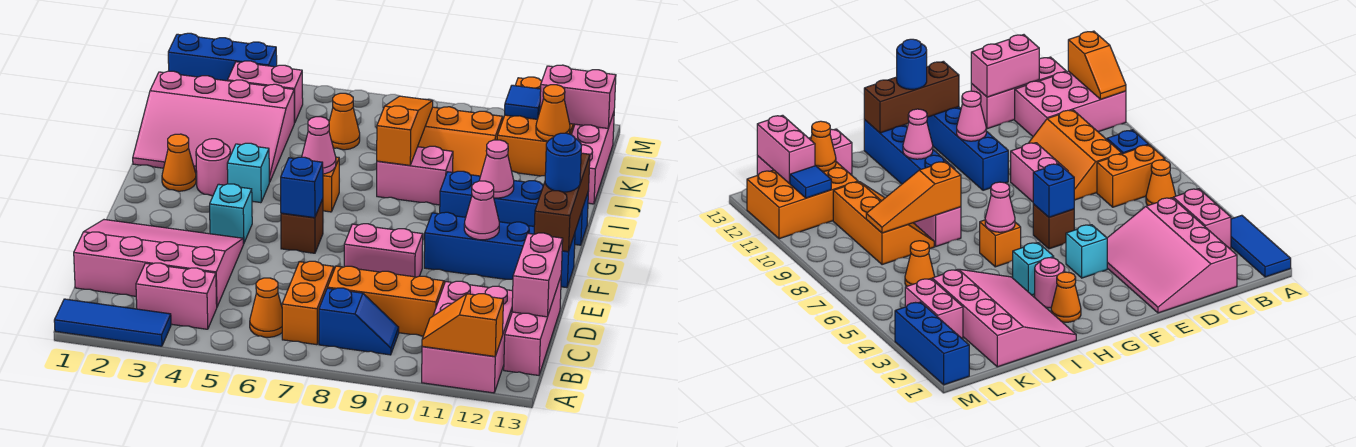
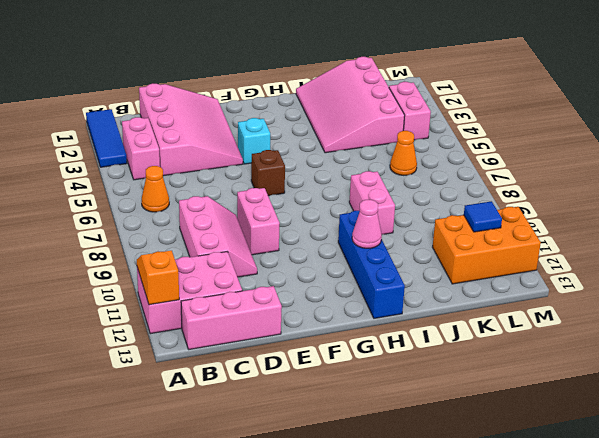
pink 2x3 slope [179,196,257,277] -> orange 2x3 slope [328,266,445,336]
none -> orange 1x2 brick [282,261,334,345]
none -> blue 1x2 slope [319,288,399,355]
none -> blue 1x4 brick [424,212,575,288]
none -> orange 1x1 cone [162,134,196,191]

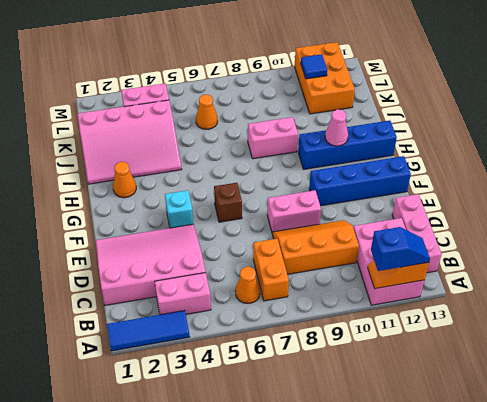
blue 1x2 slope [371,227,430,271] -> blue 1x2 slope moved to [319,288,399,355]
none -> pink 1x1 round brick [196,139,230,196]
none -> cyan 1x1 brick [227,143,269,203]
none -> orange 1x1 brick [323,157,339,212]
none -> orange 2x3 slope [418,107,503,176]

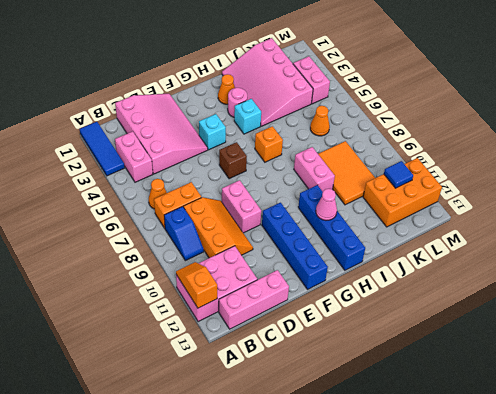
orange 2x3 tile [318,141,375,205] -> orange 2x3 slope [418,107,503,176]
none -> pink 1x3 brick [571,113,614,204]
none -> blue 1x3 brick [168,33,277,81]
none -> pink 1x2 brick [512,233,563,317]
none -> blue 1x1 brick [281,157,323,218]

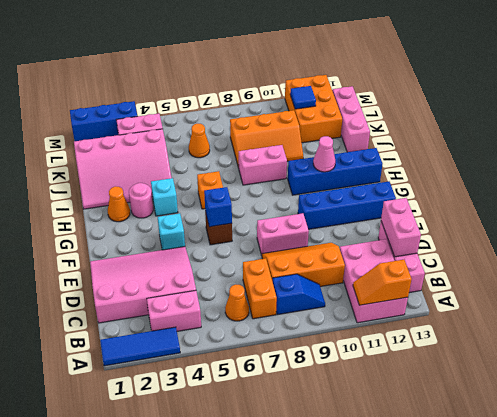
none -> pink 1x1 cone [464,181,499,240]
none -> brown 1x3 brick [534,153,590,252]
none -> pink 1x1 cone [302,117,336,174]
none -> orange 1x3 slope [377,96,433,165]

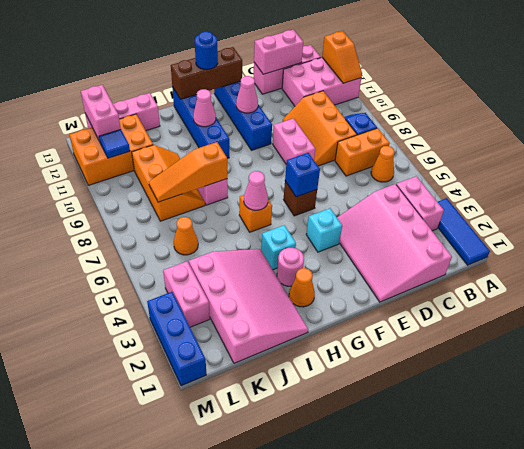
none -> orange 1x1 cone [536,85,570,141]

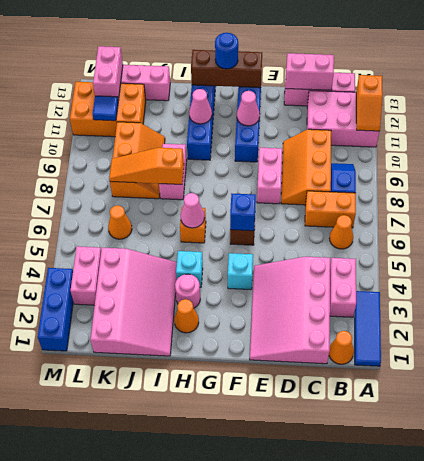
orange 1x1 cone [329,331,354,364] -> orange 1x1 cone moved to [536,85,570,141]

